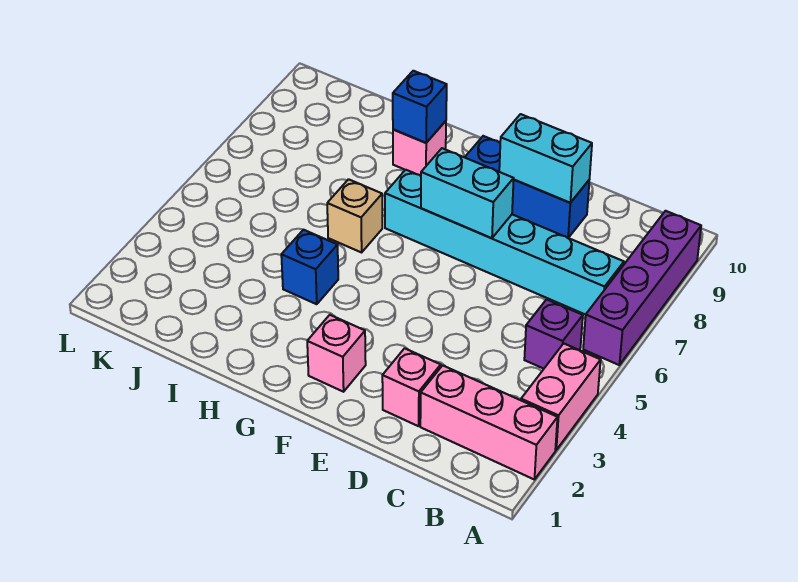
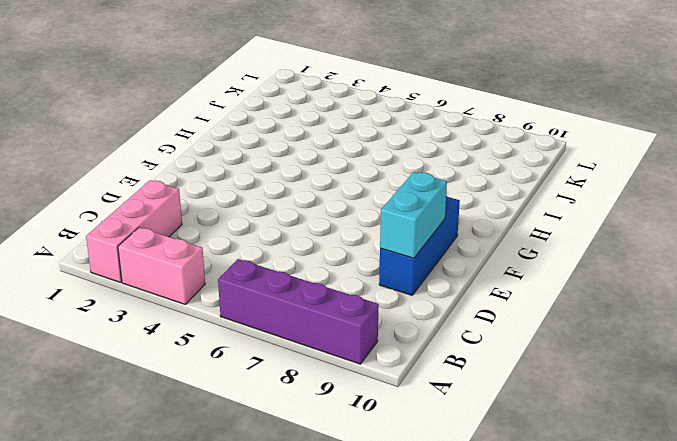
none -> purple 1x1 brick [524,299,583,369]
none -> cyan 1x6 brick [385,170,624,315]
none -> pink 1x1 brick [382,348,441,426]

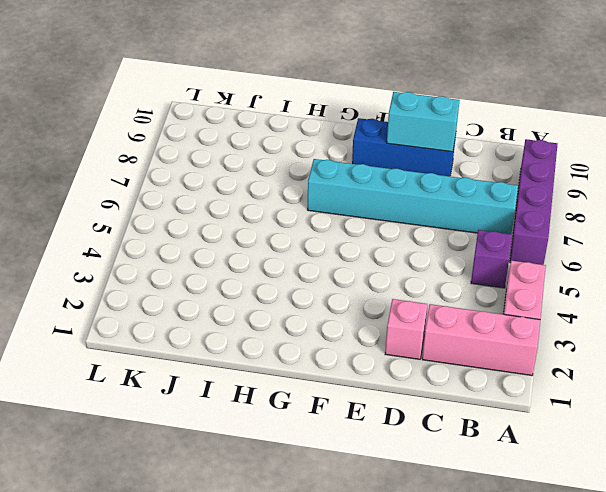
none -> pink 1x1 brick [307,315,366,392]
none -> blue 1x1 brick [281,230,338,304]
none -> tan 1x1 brick [327,179,382,252]

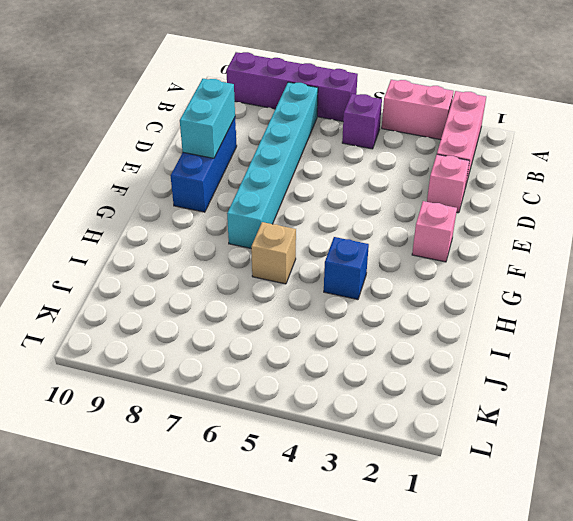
none -> pink 1x1 brick [393,121,446,176]
none -> cyan 1x2 brick [421,148,514,238]
none -> blue 1x1 brick [393,71,447,143]

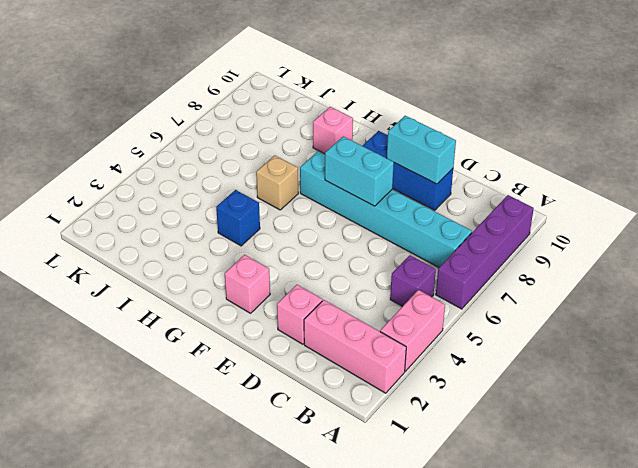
none -> blue 1x1 brick [393,71,447,143]

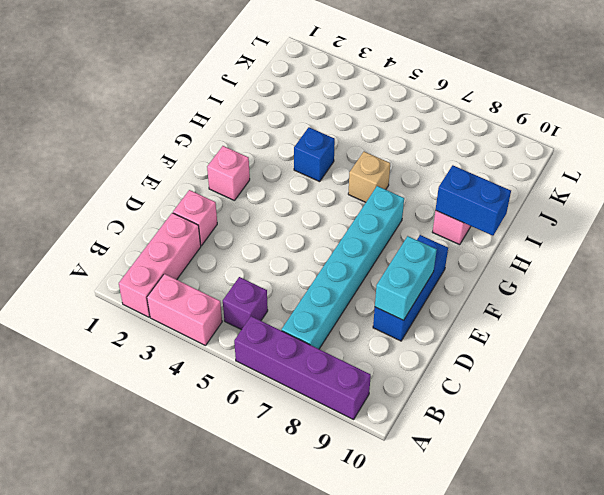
blue 1x2 brick [436,165,511,236] -> blue 1x1 brick [393,71,447,143]
none -> cyan 1x2 brick [421,148,514,238]

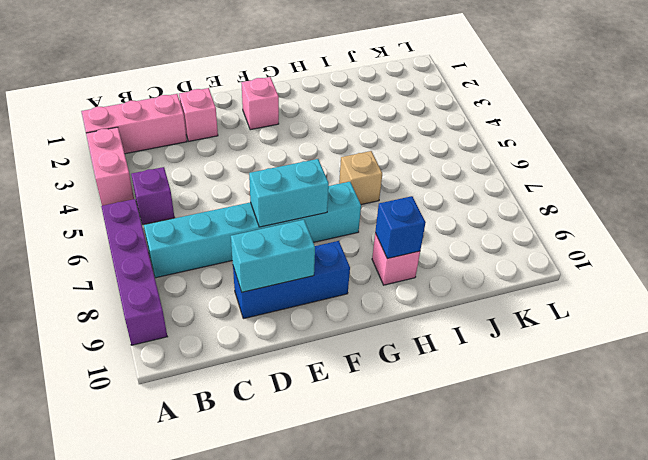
none -> blue 1x1 brick [281,230,338,304]

